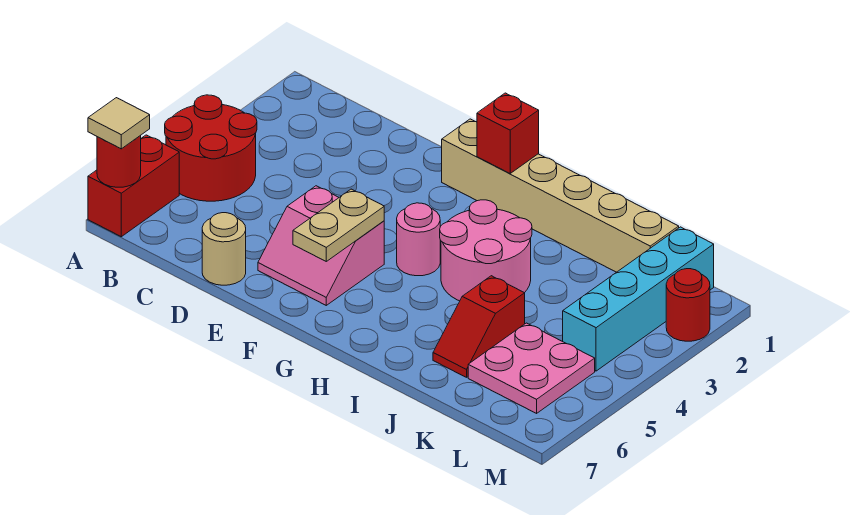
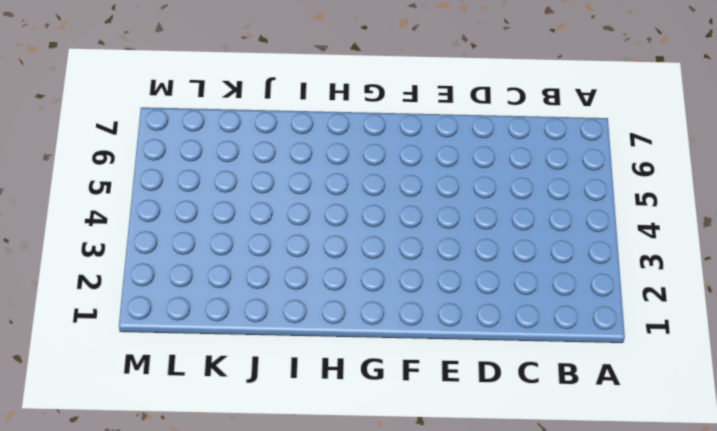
none -> red 2x2 round brick [165,95,257,201]
none -> red 1x2 brick [88,135,179,237]
none -> tan 1x1 round brick [202,213,246,285]

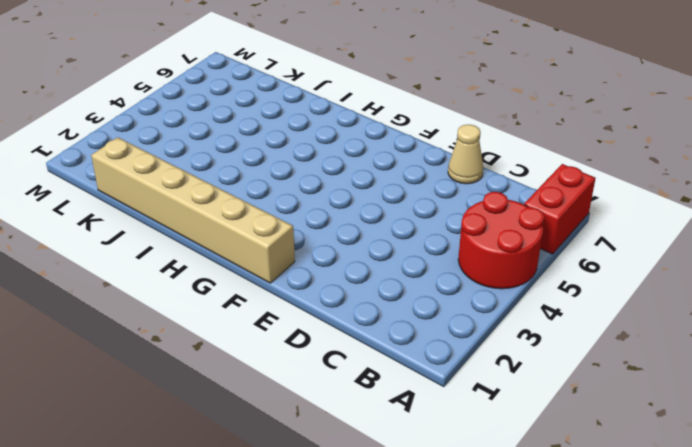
tan 1x1 cone [448,124,483,184] -> tan 1x1 round brick [202,213,246,285]
none -> pink 2x2 slope [258,186,384,305]
none -> pink 1x1 round brick [397,203,440,276]
none -> pink 2x2 round brick [440,200,532,301]

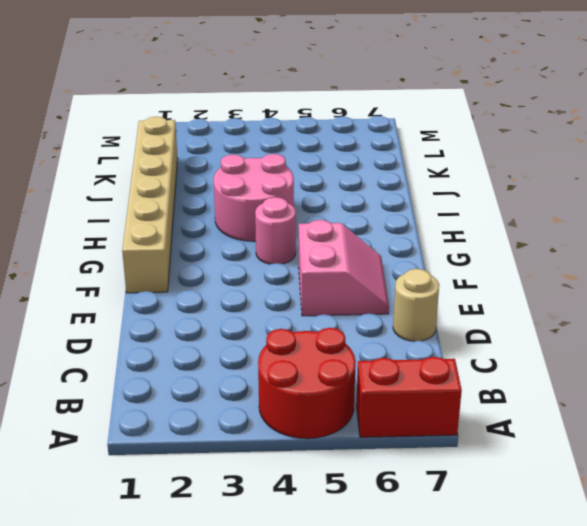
none -> red 1x2 slope [433,276,525,377]
none -> pink 2x2 plate [468,323,595,413]
none -> cyan 1x4 brick [563,227,714,371]

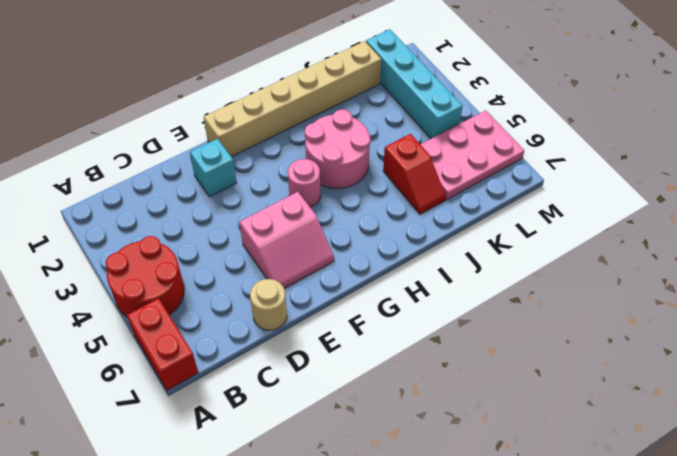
cyan 1x1 brick [190,139,237,197] -> none
pink 2x3 plate [420,110,524,199] -> pink 2x2 plate [468,323,595,413]
none -> red 1x1 round brick [666,269,710,341]
none -> red 1x1 round brick [97,135,141,187]
none -> tan 1x2 plate [293,189,384,261]

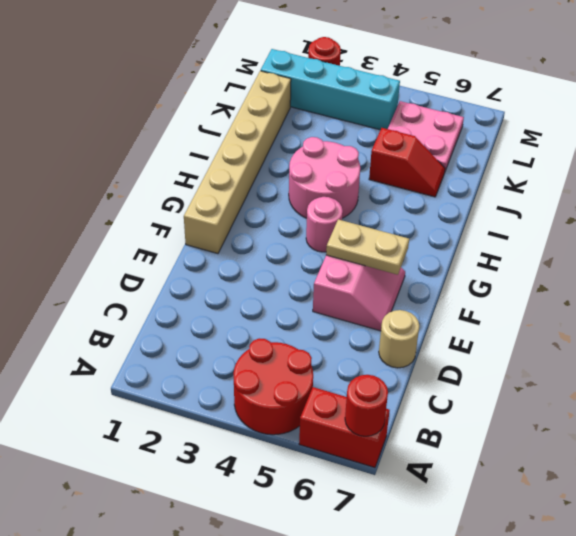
none -> red 1x1 brick [477,93,539,173]
none -> tan 1x1 tile [88,98,150,149]

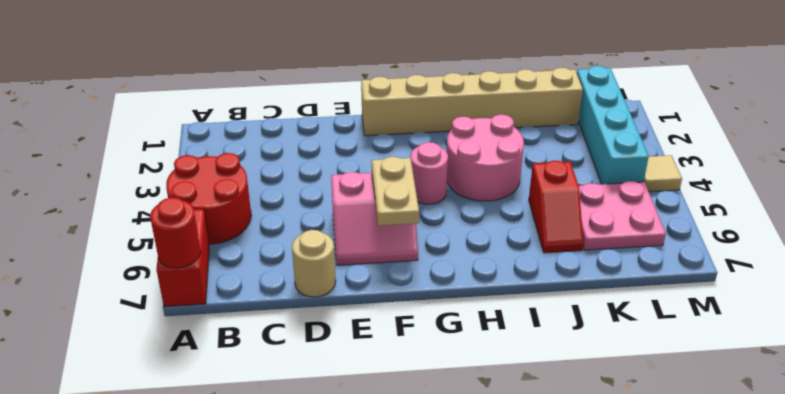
tan 1x1 tile [644,155,682,192] -> tan 1x1 tile moved to [88,98,150,149]
none -> red 1x1 round brick [666,269,710,341]
none -> red 1x1 brick [477,93,539,173]

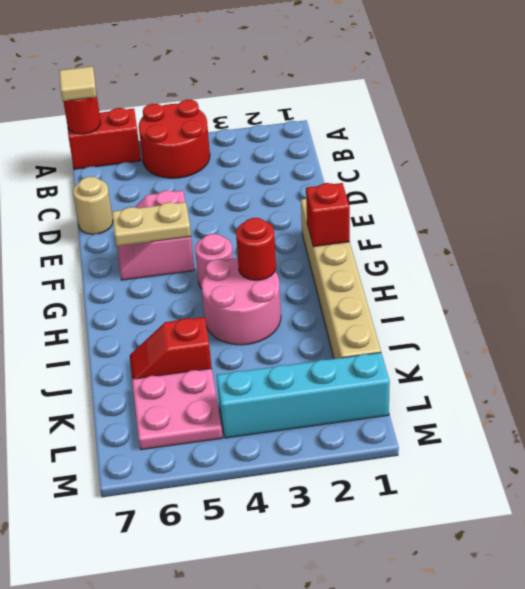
red 1x1 round brick [236,218,276,280] -> red 1x1 round brick moved to [666,269,710,341]

